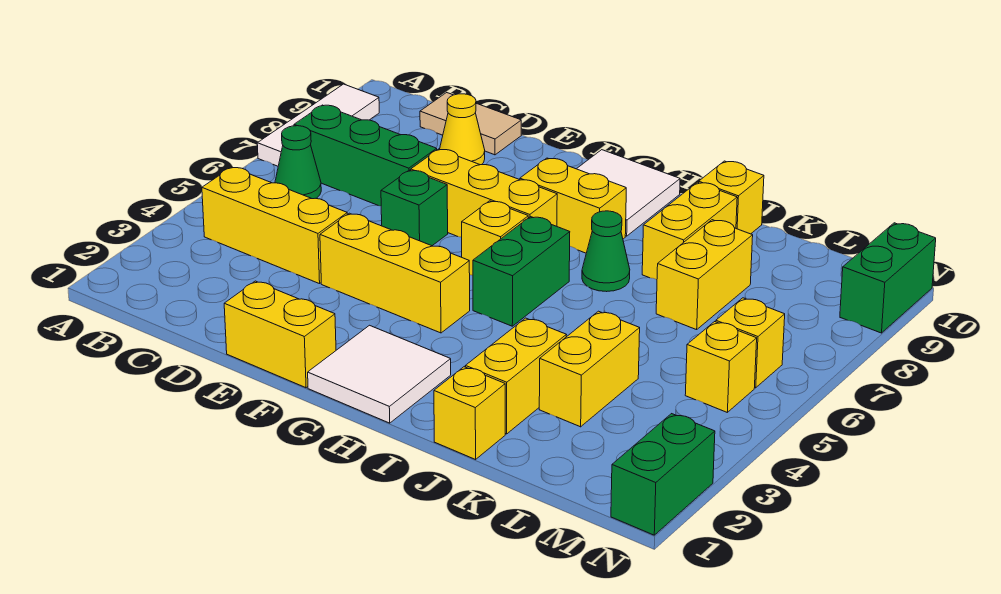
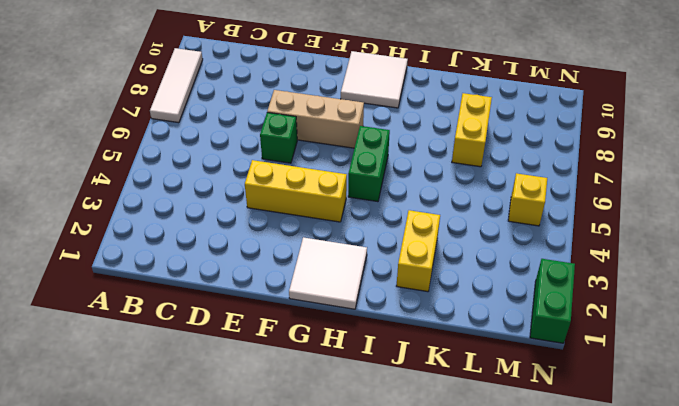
tan 1x3 brick [267,90,364,148] -> yellow 1x3 brick [411,149,557,237]
none -> yellow 1x3 brick [202,167,347,284]
none -> green 1x1 cone [275,126,321,199]
none -> green 1x3 brick [294,105,437,206]

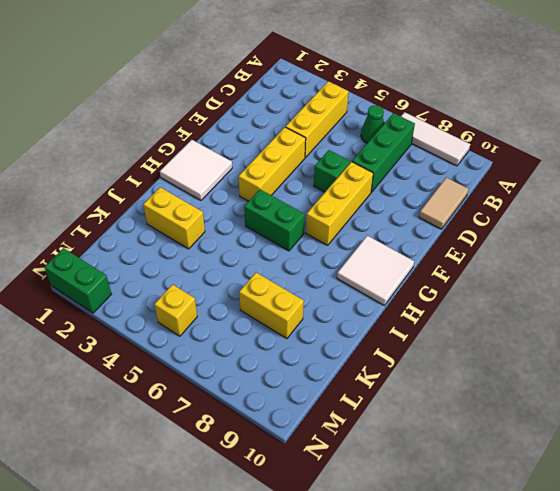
none -> yellow 1x1 cone [440,94,485,165]
none -> yellow 1x2 brick [224,281,336,388]
none -> yellow 1x1 brick [462,201,528,275]

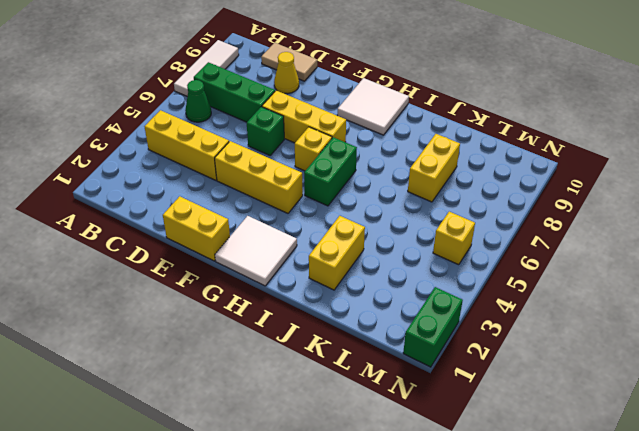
none -> yellow 1x2 brick [520,158,626,253]
none -> green 1x1 cone [582,211,630,292]
none -> yellow 1x1 brick [434,367,505,459]

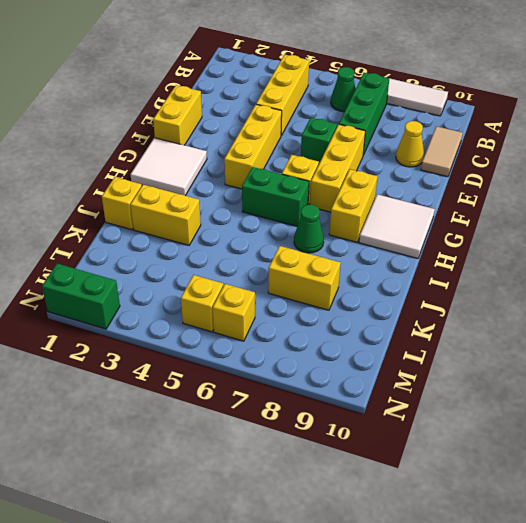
none -> yellow 1x2 brick [642,182,737,280]
none -> yellow 1x1 brick [699,161,764,234]
none -> yellow 1x2 brick [539,311,640,427]

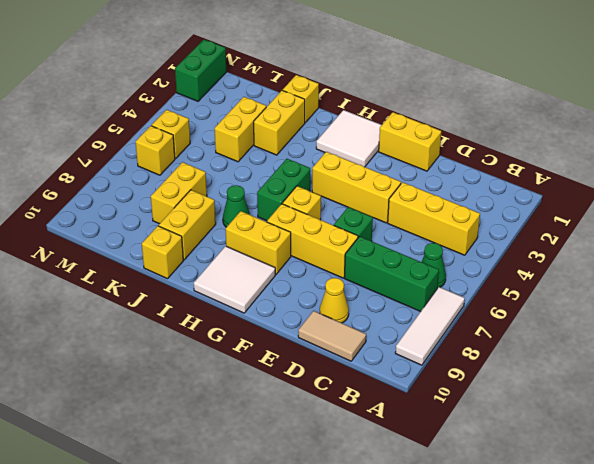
none -> green 1x2 brick [840,223,936,333]

